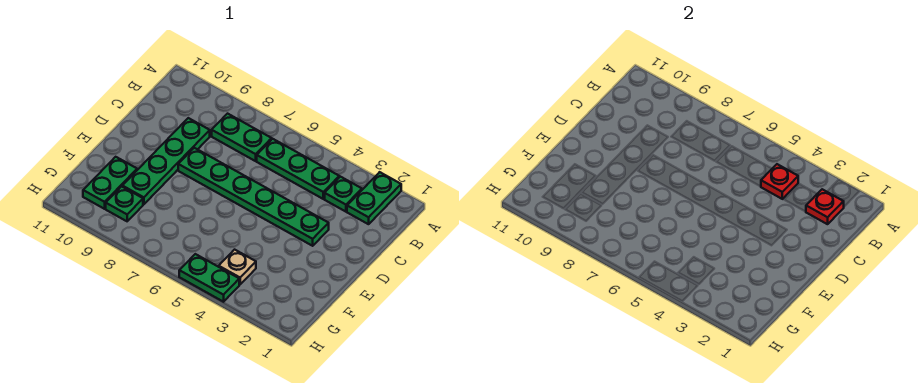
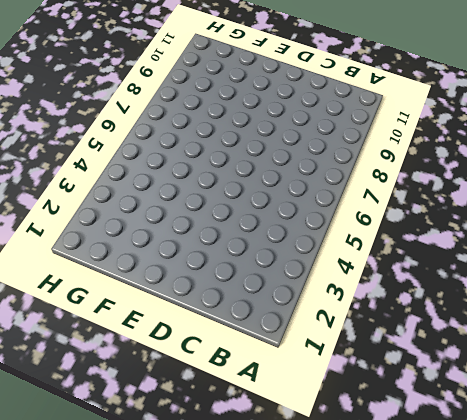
none -> green 1x2 plate [347,172,401,224]
none -> green 1x1 plate [325,177,362,212]
none -> green 1x3 plate [257,139,339,199]

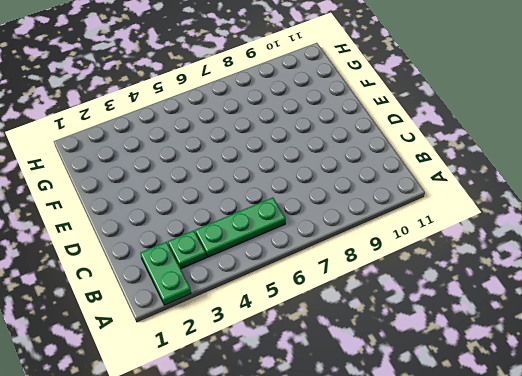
none -> green 1x2 plate [212,114,272,161]
none -> green 1x4 plate [122,118,210,204]
none -> green 1x6 plate [178,148,329,246]

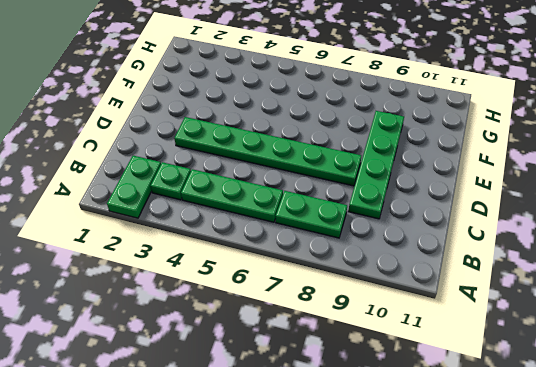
none -> green 1x2 plate [83,157,137,209]
none -> tan 1x1 plate [219,250,256,284]
none -> green 1x1 plate [106,186,143,221]

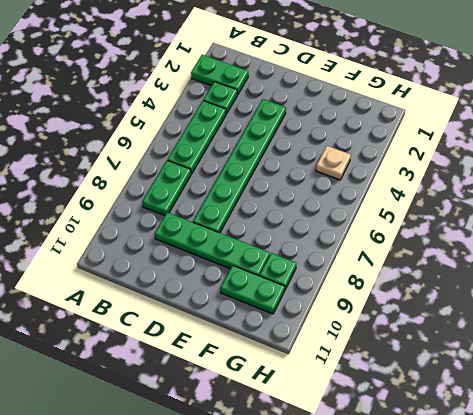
none -> green 1x2 plate [179,254,239,302]
none -> red 1x1 plate [806,189,844,224]
none -> red 1x1 plate [761,164,798,199]

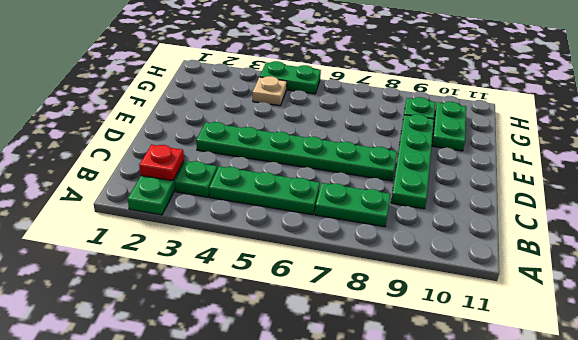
none -> red 1x1 plate [761,164,798,199]

